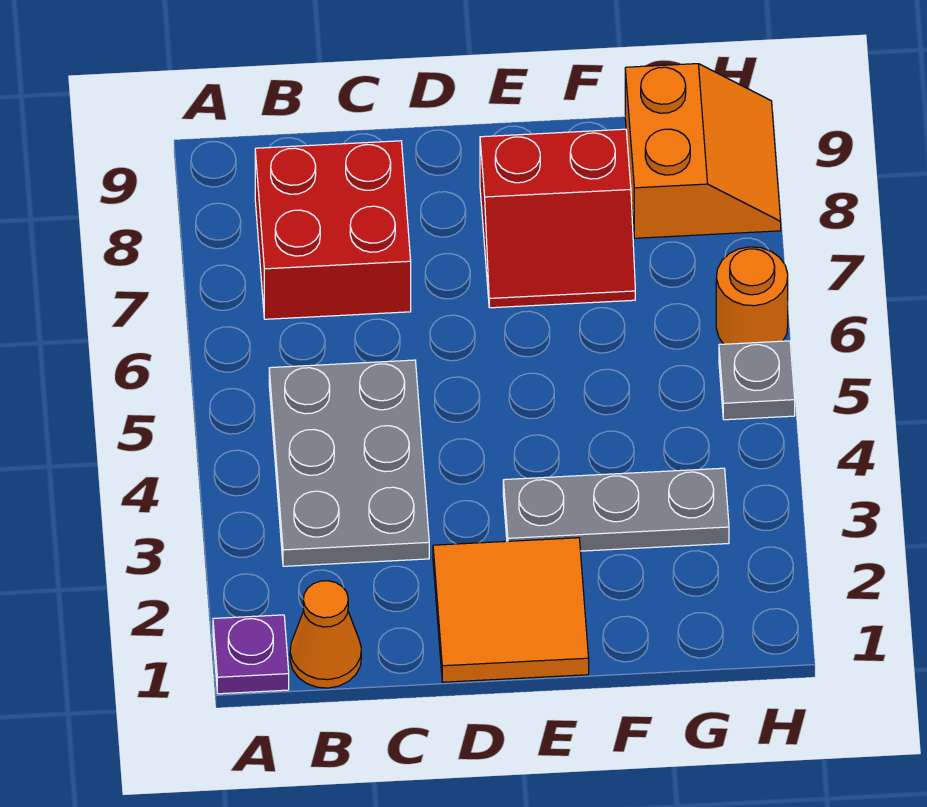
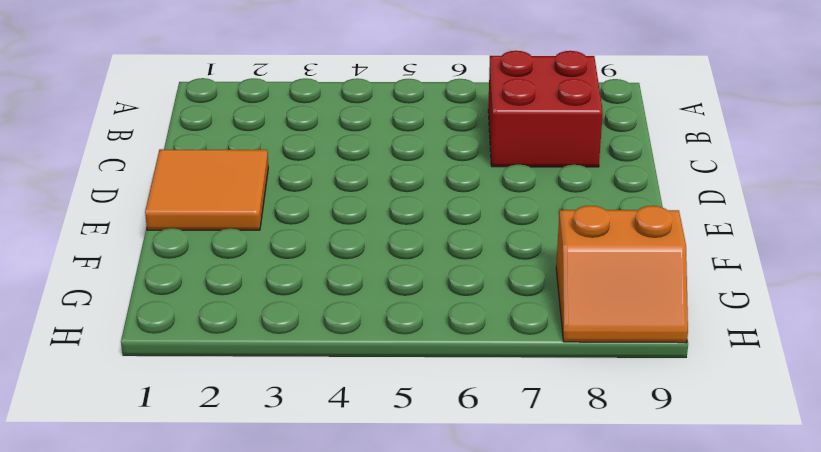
none -> purple 1x1 plate [213,615,289,694]
none -> orange 1x1 cone [290,581,361,688]

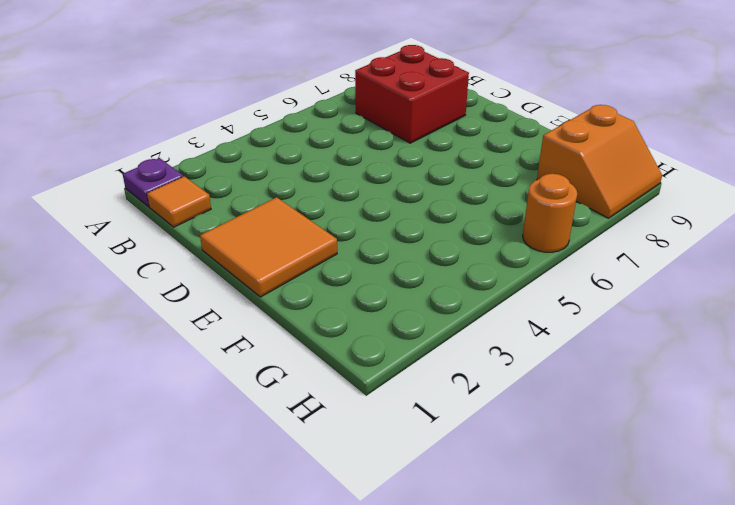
orange 1x1 tile [147,176,211,227] -> orange 1x1 cone [290,581,361,688]
none -> grey 2x3 plate [269,360,429,566]
none -> grey 1x3 plate [503,468,729,551]

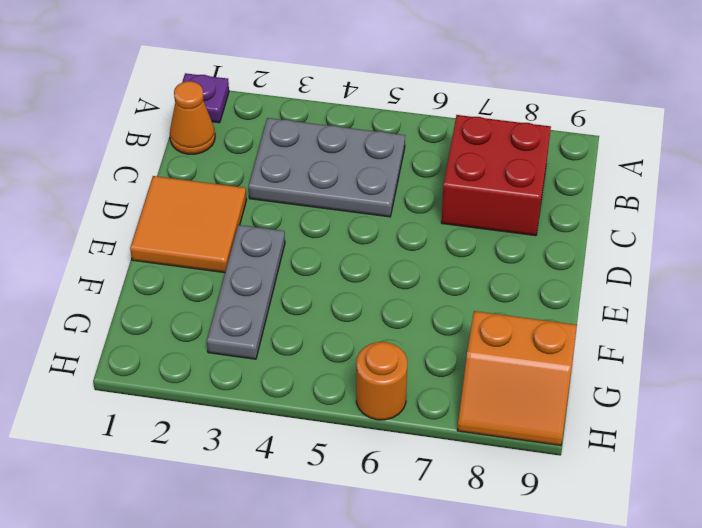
none -> red 2x2 slope [480,129,635,308]
none -> grey 1x1 plate [719,341,795,420]

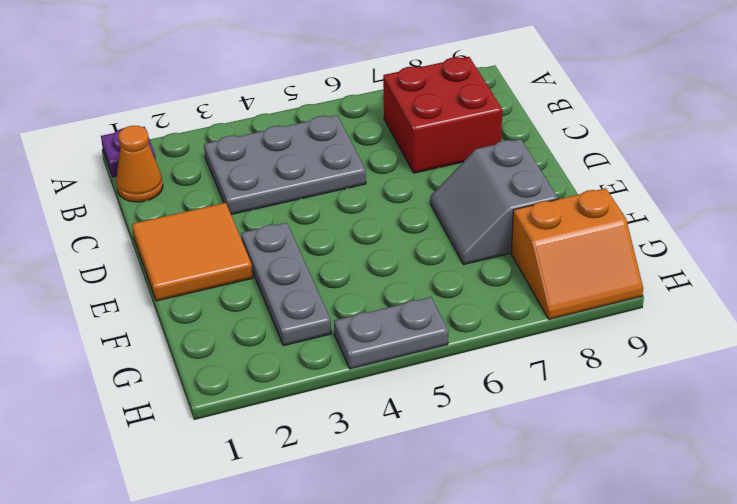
grey 2x2 slope [430,139,558,265] -> red 2x2 slope [480,129,635,308]
grey 1x2 plate [334,297,448,369] -> grey 1x1 plate [719,341,795,420]
none -> orange 1x1 round brick [716,247,788,344]

